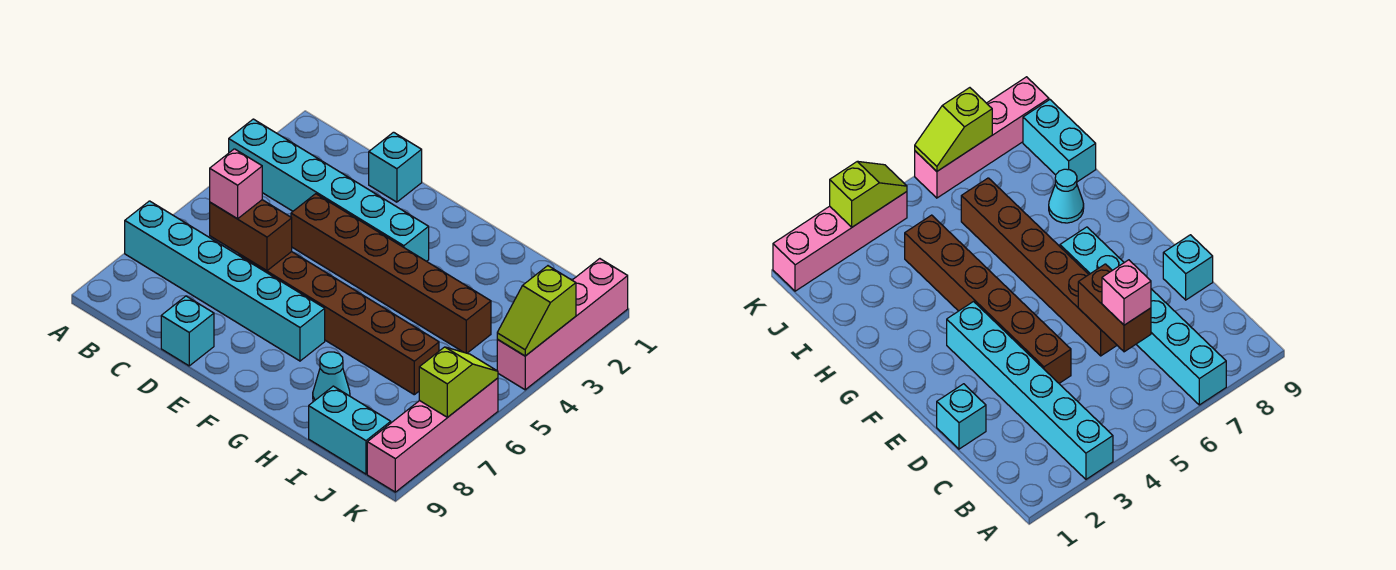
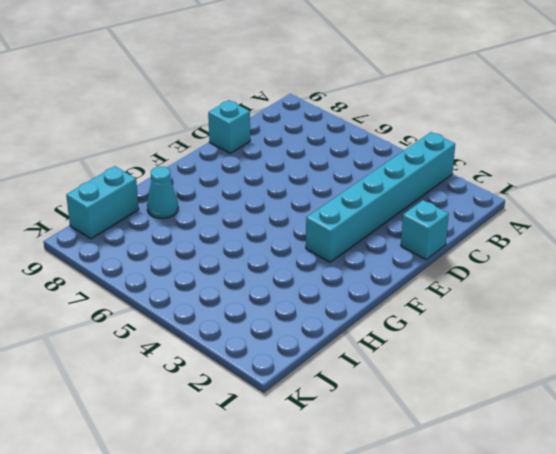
none -> cyan 1x6 brick [125,201,325,361]
none -> brown 1x6 brick [291,194,491,353]
none -> brown 1x6 brick [239,252,439,395]

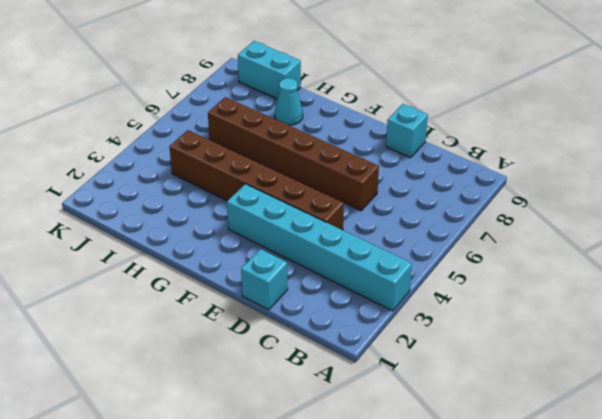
none -> cyan 1x6 brick [125,201,325,361]
none -> pink 1x4 brick [497,259,628,390]
none -> pink 1x4 brick [367,378,498,492]

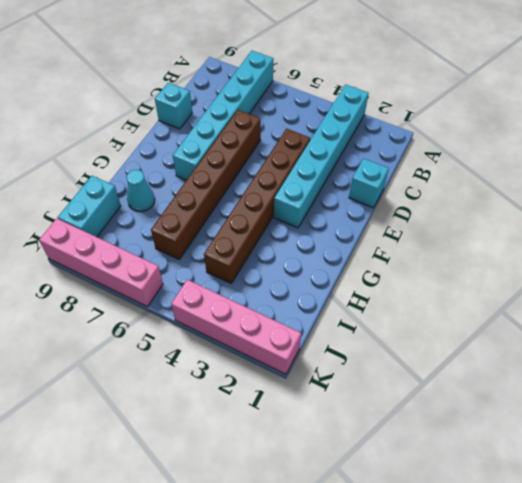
none -> brown 1x2 brick [210,200,292,271]
none -> lime 1x2 slope [497,266,576,356]
none -> lime 1x2 slope [419,347,498,417]

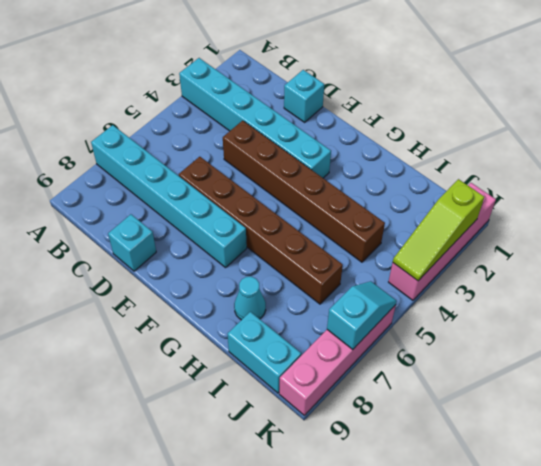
lime 1x3 slope [393,179,484,281] -> lime 1x2 slope [497,266,576,356]
cyan 1x2 slope [327,281,397,350] -> lime 1x2 slope [419,347,498,417]
none -> brown 1x2 brick [210,200,292,271]
none -> pink 1x1 brick [210,149,262,219]

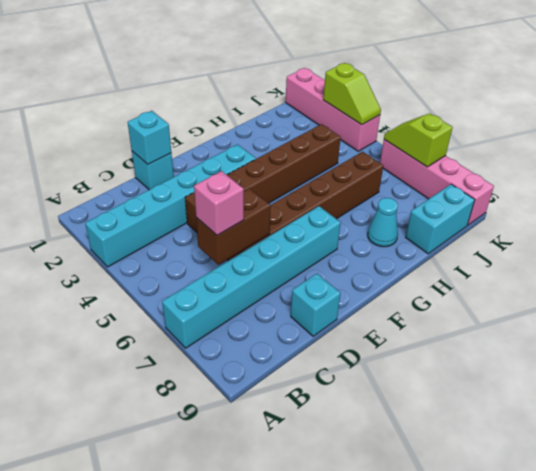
cyan 1x1 brick [128,111,171,164] -> none

